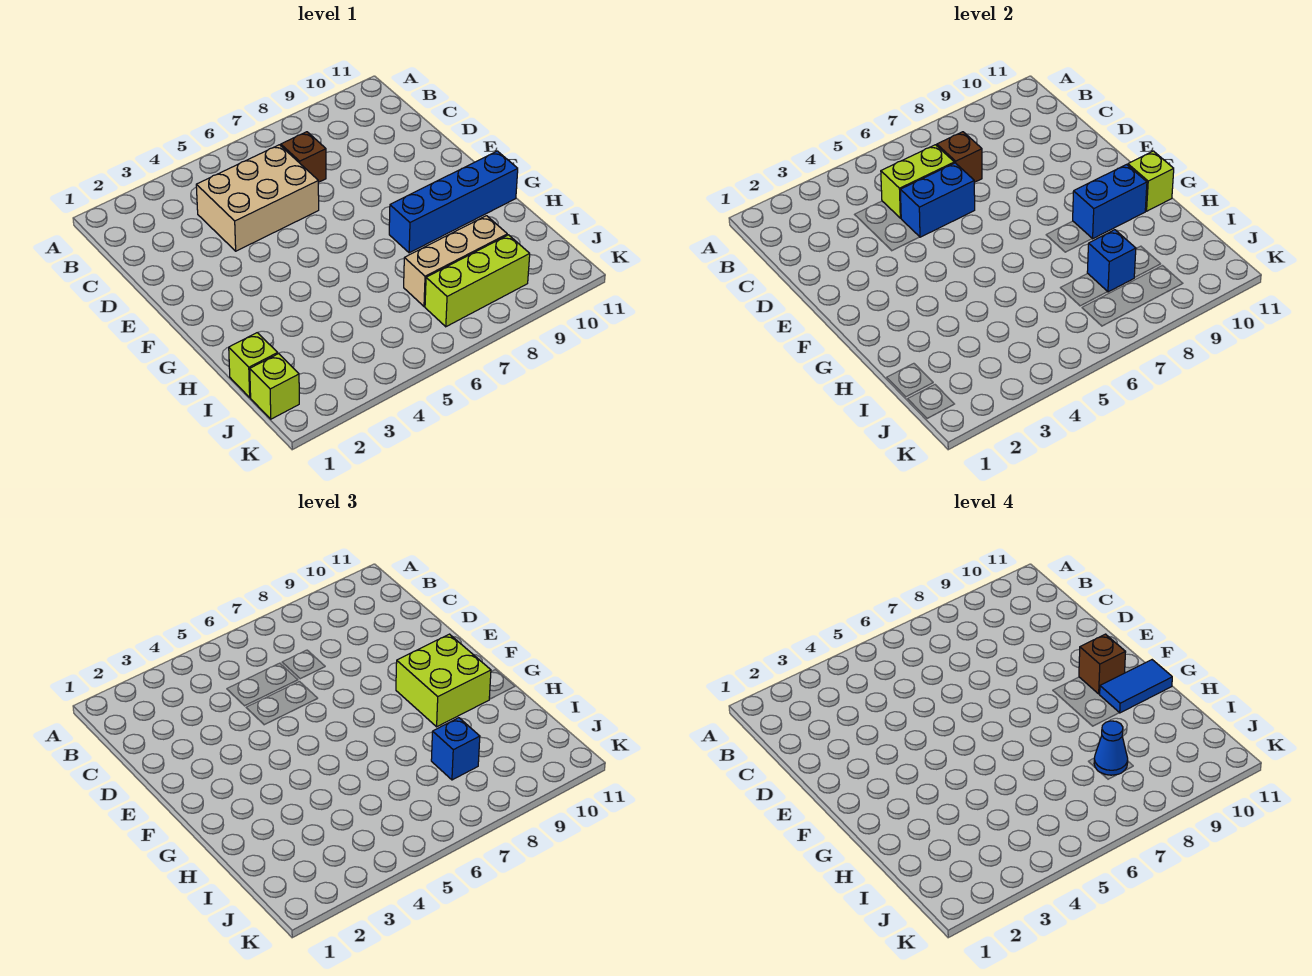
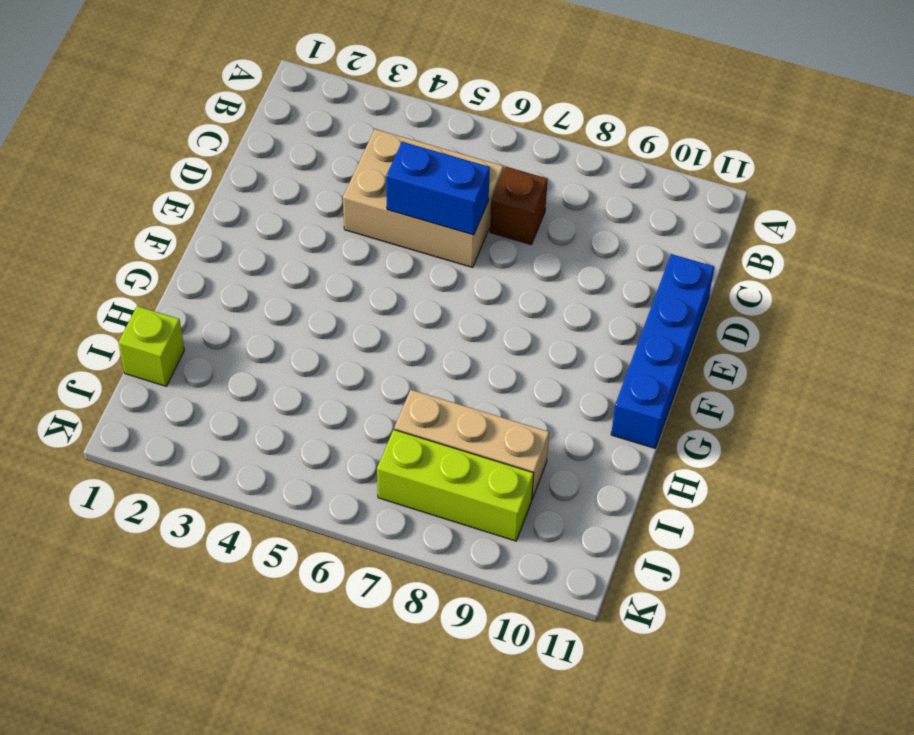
blue 1x4 brick [611,254,714,448] -> blue 1x4 brick turned to [389,151,518,253]
none -> lime 1x1 brick [250,354,299,419]
none -> lime 1x2 brick [881,145,954,218]
none -> brown 1x1 brick [937,132,982,182]

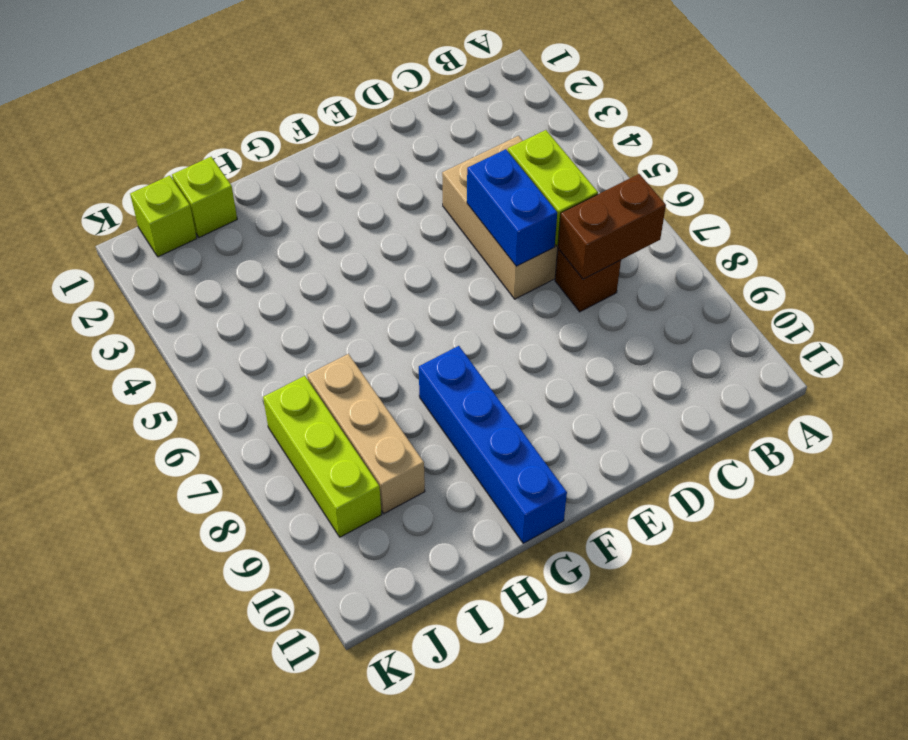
brown 1x2 brick [558,174,666,279] -> brown 1x1 brick [937,132,982,182]
none -> blue 1x2 brick [1073,165,1147,239]
none -> lime 1x1 brick [1128,151,1174,211]
none -> blue 1x1 brick [1087,230,1136,292]

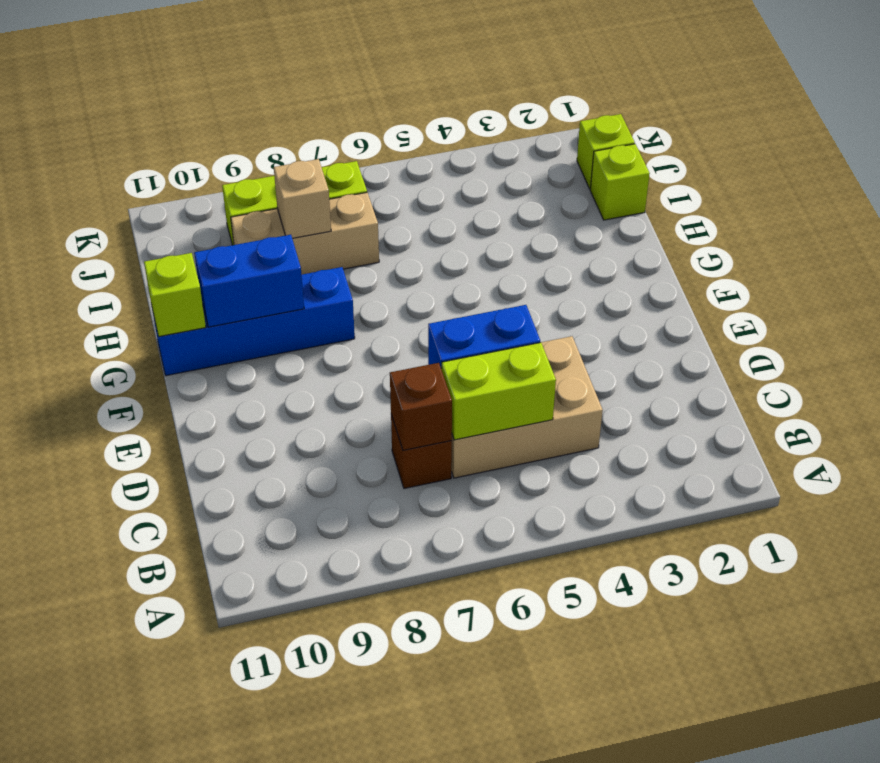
tan 1x1 brick [274,159,331,238] -> blue 1x1 brick [1087,230,1136,292]
none -> lime 2x2 brick [396,634,491,727]
none -> blue 1x1 brick [431,718,480,780]
none -> brown 1x1 brick [1079,634,1126,694]

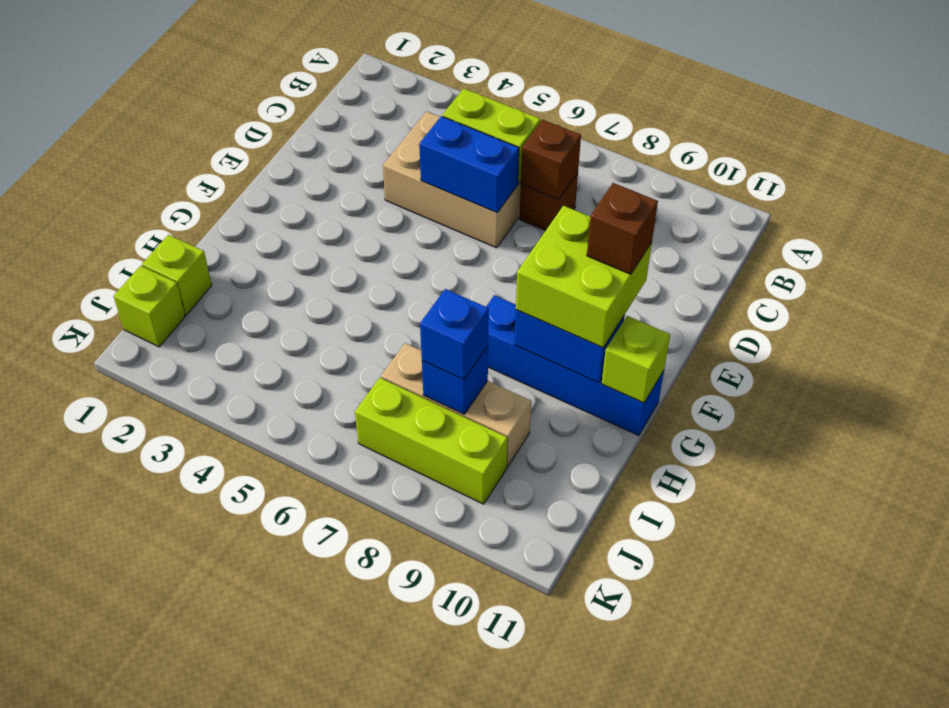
none -> blue 1x2 tile [1100,660,1172,713]
none -> blue 1x1 cone [1094,721,1128,775]

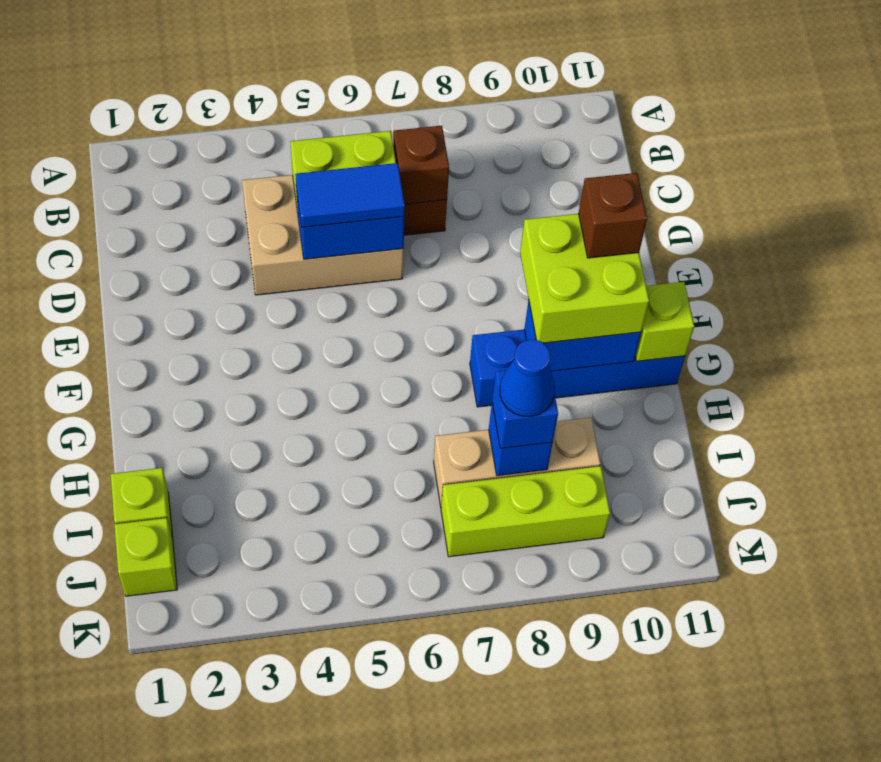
blue 1x2 tile [295,163,405,227] -> blue 1x2 tile moved to [1100,660,1172,713]

